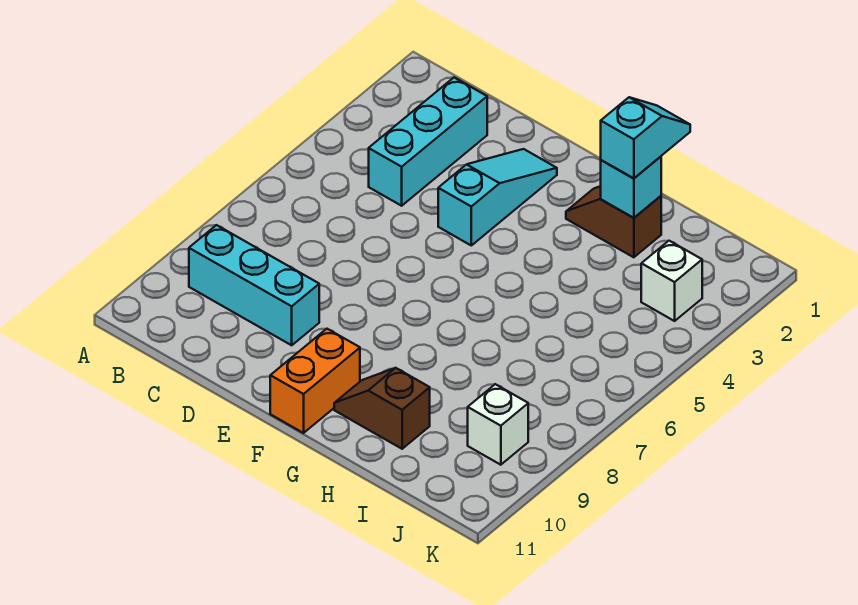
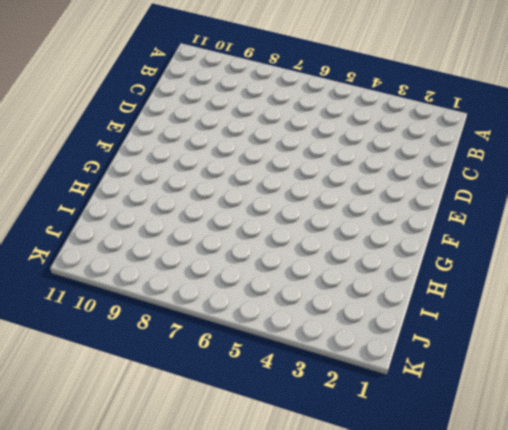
none -> cyan 1x3 brick [189,225,319,345]
none -> cyan 1x3 brick [369,78,487,206]

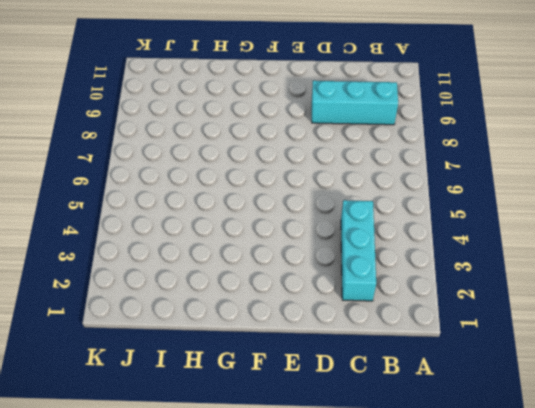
none -> cyan 1x3 slope [438,149,557,245]
none -> orange 1x2 brick [270,329,360,433]

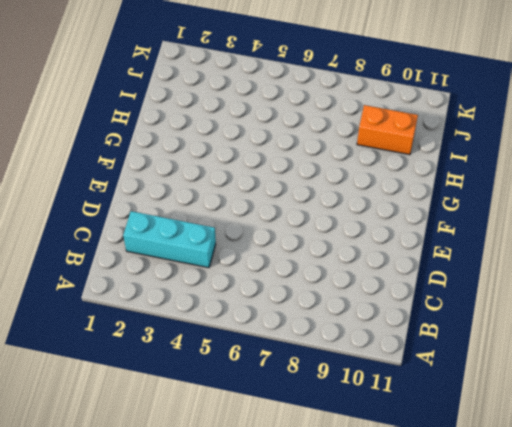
orange 1x2 brick [357,105,418,155] -> orange 1x2 brick moved to [270,329,360,433]
none -> cyan 1x3 brick [189,225,319,345]
none -> cyan 1x3 slope [438,149,557,245]

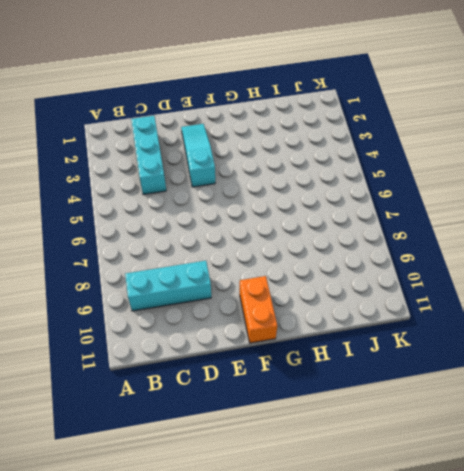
none -> brown 1x2 slope [566,186,661,257]
none -> brown 1x2 slope [334,368,430,449]

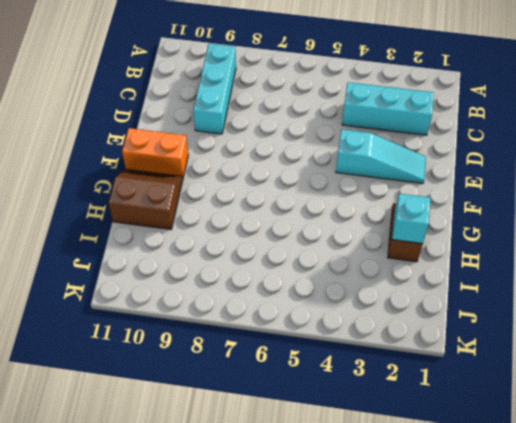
brown 2x2 slope [108,169,183,229] -> brown 1x2 slope [334,368,430,449]
none -> white 1x1 brick [641,241,702,321]
none -> white 1x1 brick [468,384,528,465]

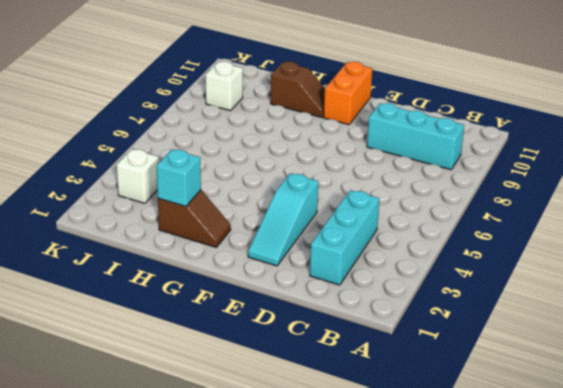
none -> cyan 1x2 slope [601,97,690,178]

